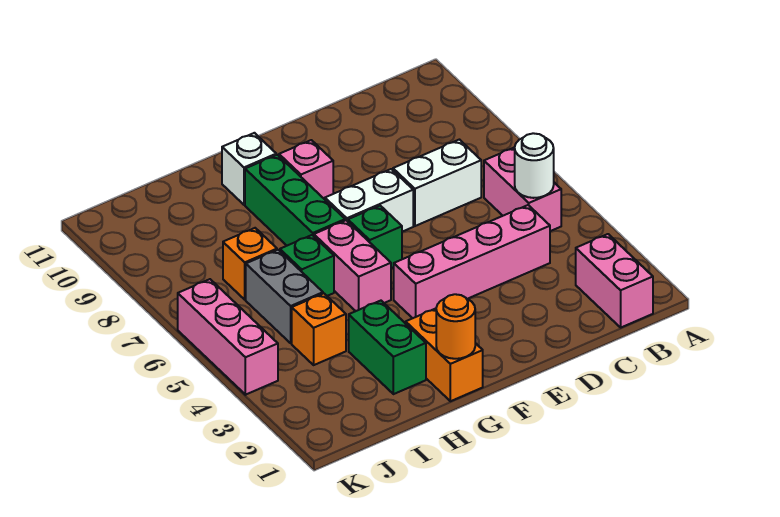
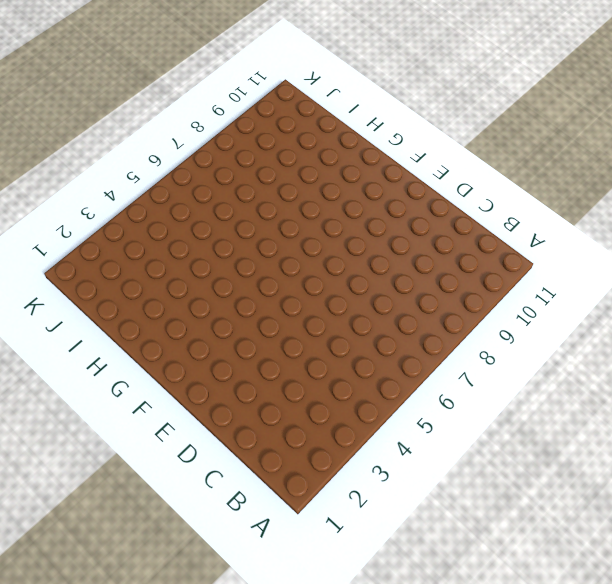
none -> pink 1x2 brick [576,234,653,327]
none -> pink 1x2 brick [484,147,561,231]
none -> pink 1x4 brick [394,205,550,318]

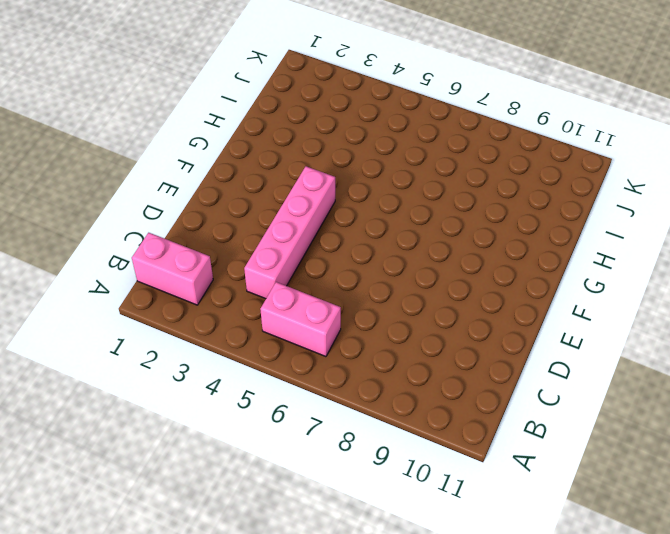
none -> white 1x2 brick [393,140,481,226]
none -> white 1x2 brick [325,169,413,232]
none -> green 1x1 brick [348,206,402,268]

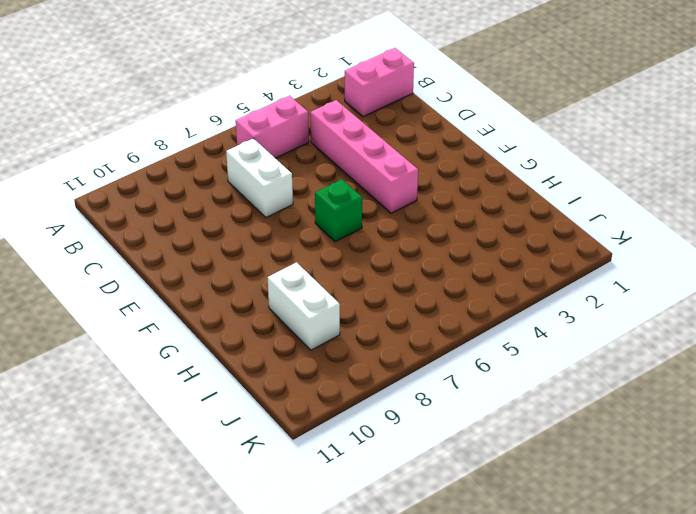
white 1x2 brick [268,262,340,350] -> white 1x2 brick moved to [325,169,413,232]
none -> pink 1x1 brick [279,140,333,199]
none -> orange 1x2 brick [406,309,483,401]
none -> pink 1x2 brick [314,220,391,311]

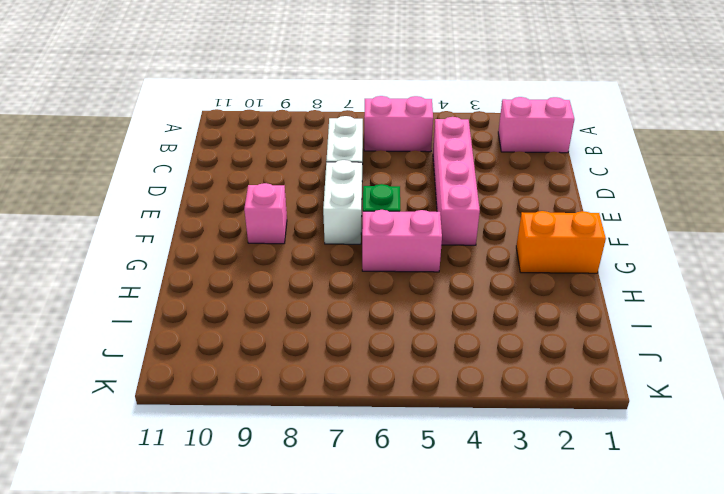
none -> green 1x3 brick [245,155,345,246]
none -> white 1x1 brick [222,133,276,205]
none -> green 1x2 brick [349,301,426,394]

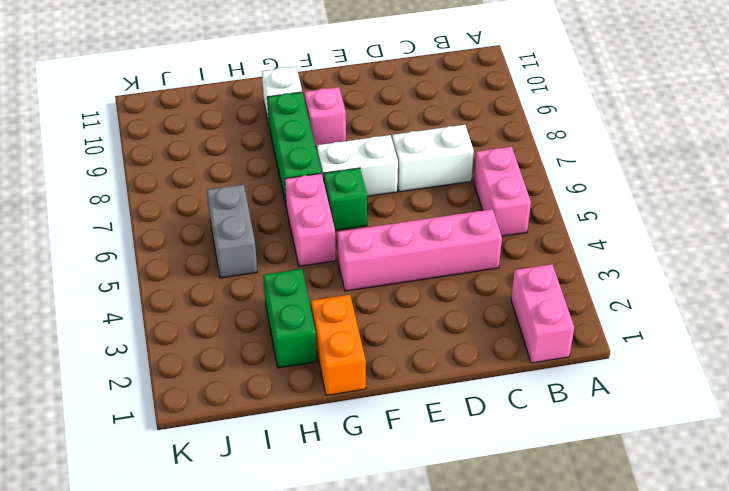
none -> green 1x1 brick [280,235,334,296]
none -> orange 1x1 brick [292,293,346,365]
none -> orange 1x1 brick [223,228,277,300]

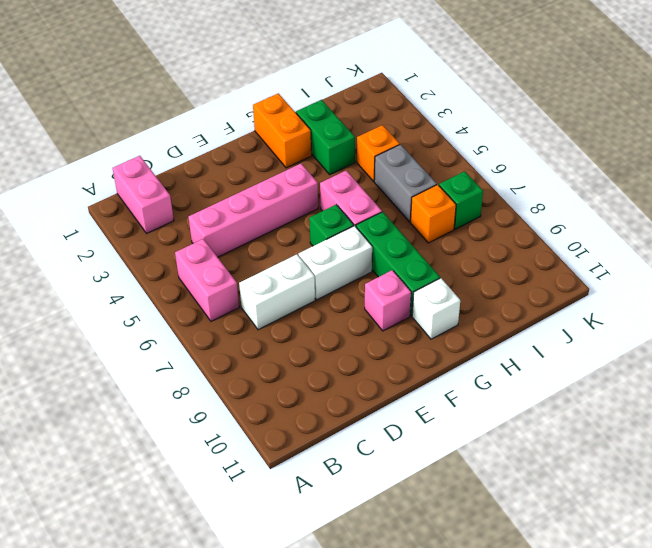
green 1x1 brick [439,171,483,229] -> green 1x1 brick moved to [280,235,334,296]
none -> pink 1x3 brick [178,279,278,395]
none -> white 1x1 round brick [515,133,554,198]
none -> orange 1x1 round brick [436,294,475,359]

